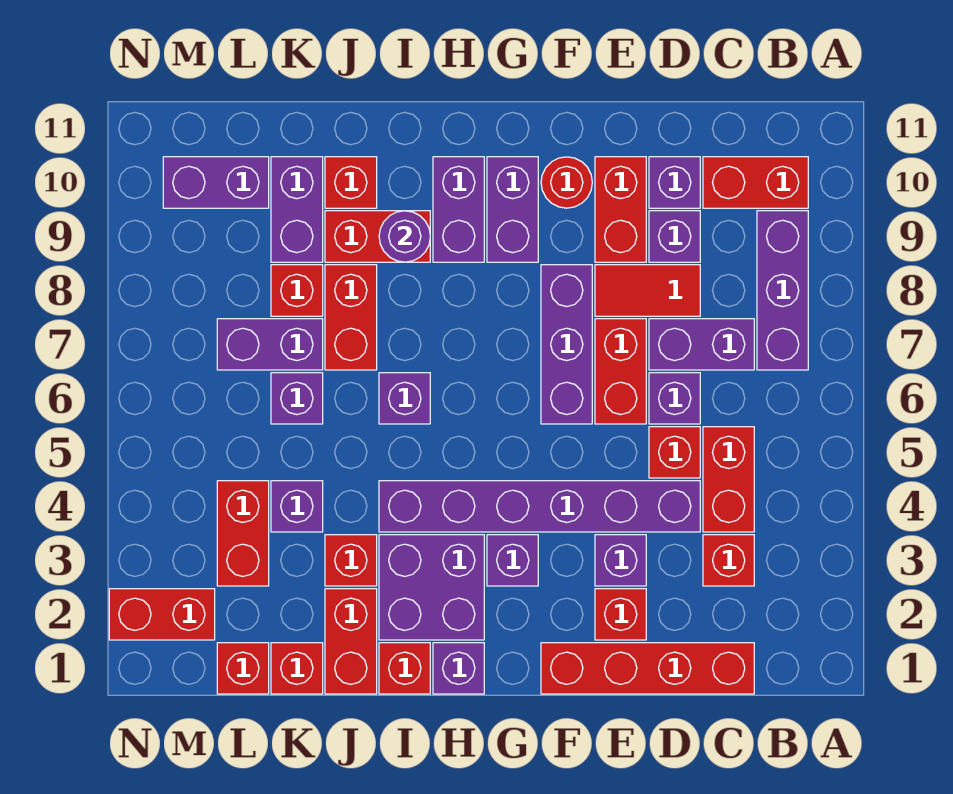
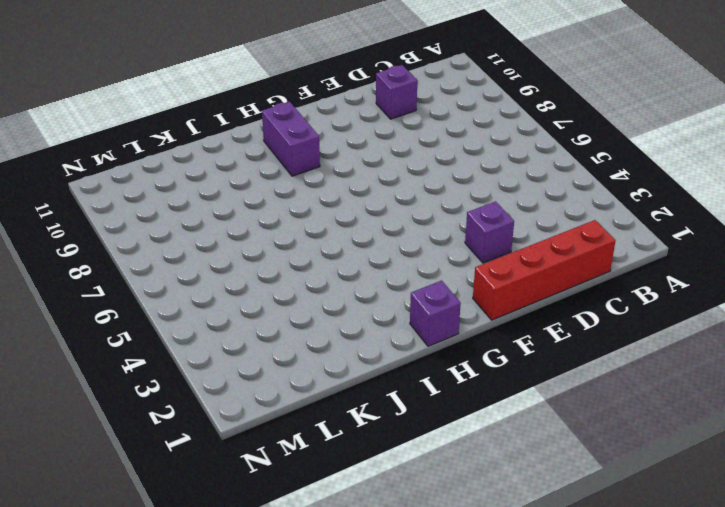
none -> purple 1x3 brick [757,211,808,370]
none -> red 1x2 brick [703,157,808,208]
none -> red 1x1 brick [703,535,754,586]
none -> red 1x2 brick [703,427,754,532]

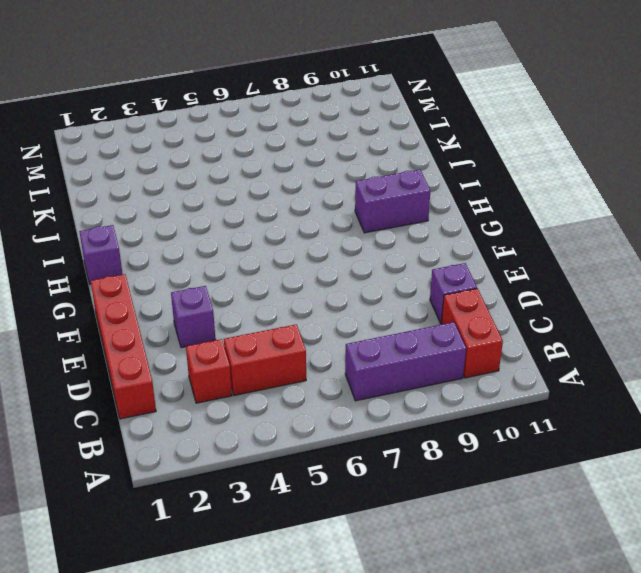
none -> purple 1x2 brick [649,319,754,370]
none -> purple 1x6 brick [379,481,700,532]
none -> red 1x1 brick [649,427,700,478]
none -> purple 1x1 brick [649,373,700,424]

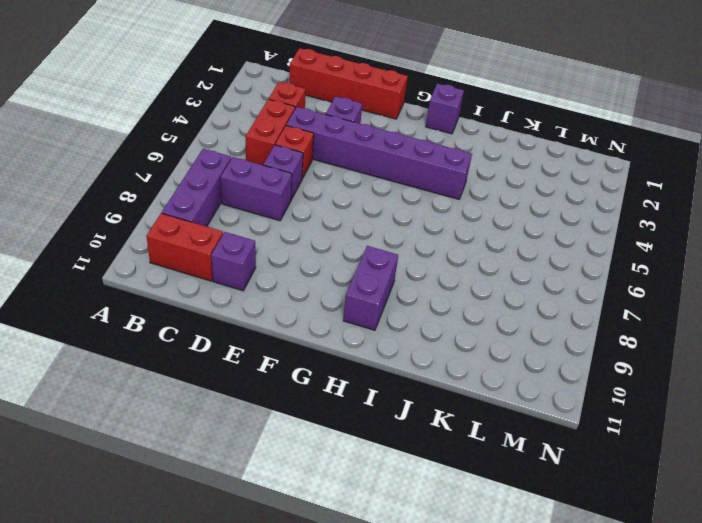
none -> red 1x2 tile [595,265,700,316]
none -> purple 1x1 brick [649,211,700,262]
none -> red 1x1 brick [595,589,646,640]
none -> red 1x2 brick [595,319,646,424]

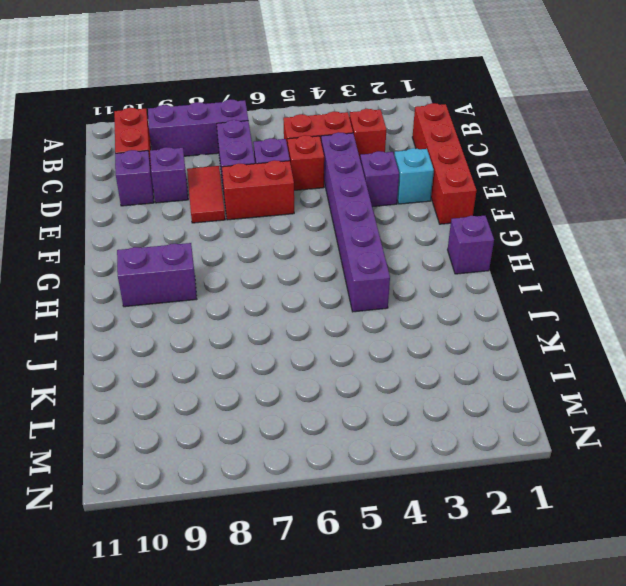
cyan 1x1 brick [394,148,434,204] -> red 1x1 brick [595,589,646,640]
none -> red 1x2 brick [595,157,646,262]
none -> purple 1x3 brick [541,265,592,424]
none -> red 1x1 round brick [541,157,592,208]
none -> purple 1x1 brick [487,535,538,586]

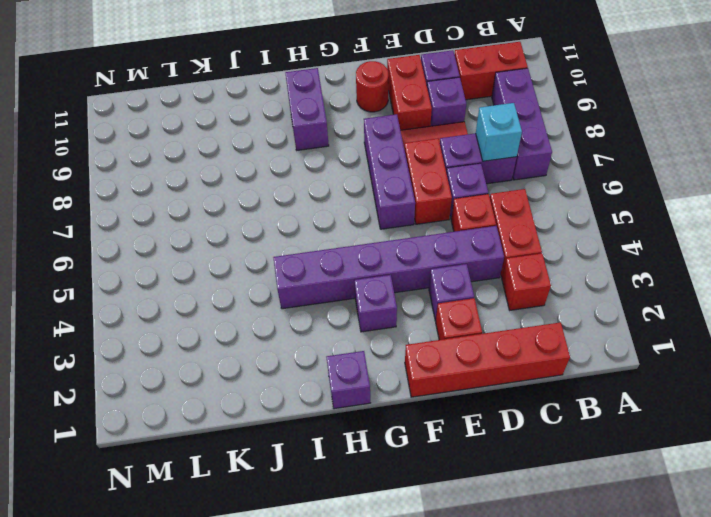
cyan 1x1 brick [476,103,522,161] -> none
none -> purple 1x2 brick [487,157,538,262]
none -> purple 2x2 brick [379,535,484,640]
none -> red 1x1 brick [379,643,430,694]
none -> purple 1x1 brick [379,373,430,424]

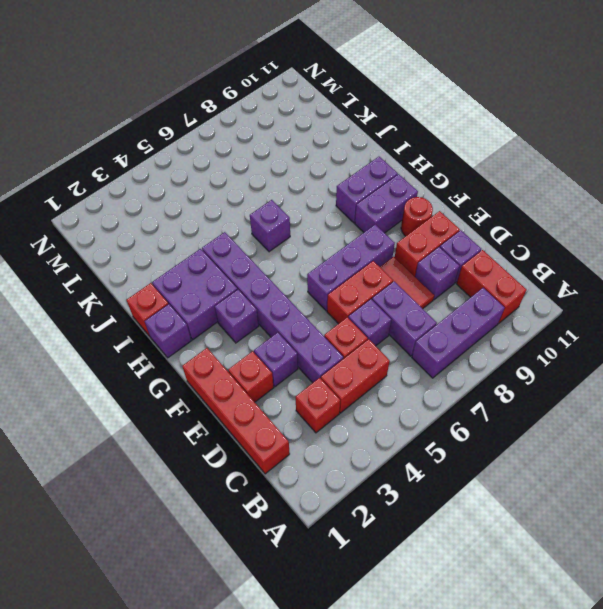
none -> red 1x2 brick [325,211,430,262]
none -> red 1x2 brick [325,589,377,694]
none -> red 1x1 brick [325,535,377,586]
none -> red 1x2 brick [325,265,377,370]

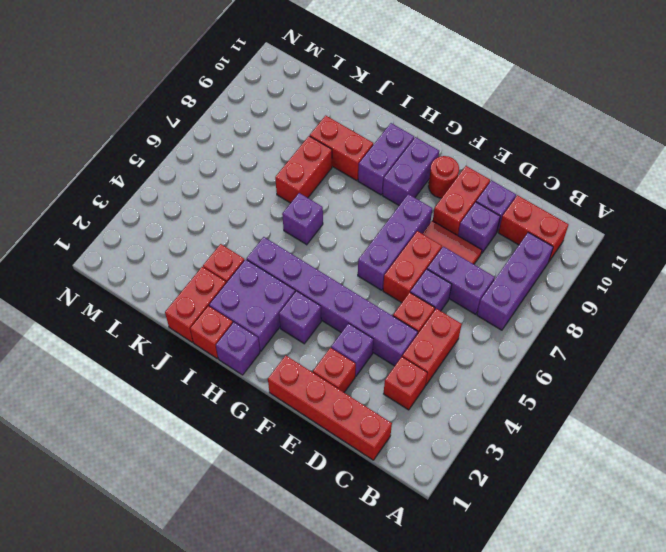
none -> red 1x1 brick [325,157,377,208]
none -> red 1x1 brick [271,643,323,694]
none -> purple 1x1 brick [271,481,323,532]
none -> purple 1x1 brick [271,373,323,424]

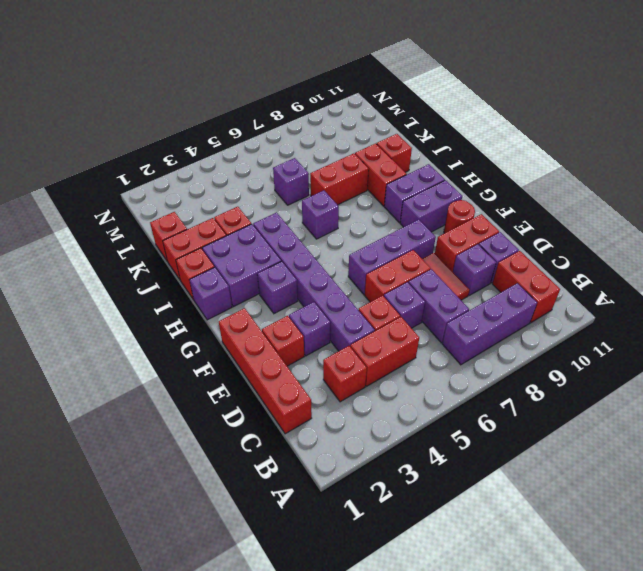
none -> purple 1x1 brick [271,481,323,532]
none -> purple 1x2 brick [217,319,323,370]
none -> red 1x1 brick [271,265,323,316]
none -> purple 1x2 brick [271,157,323,262]

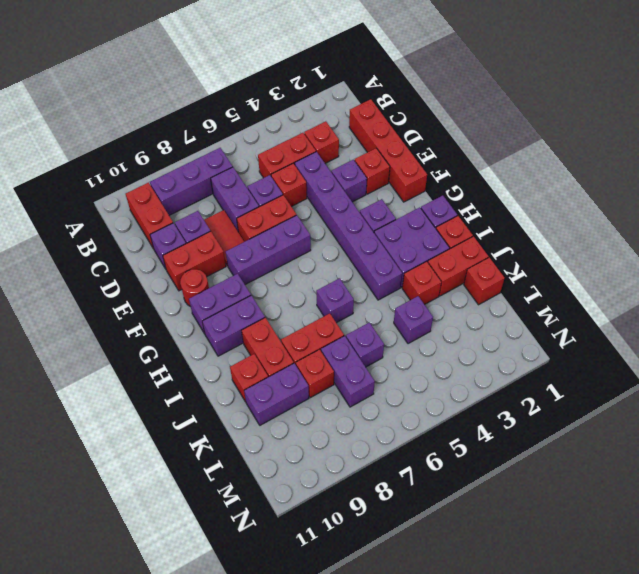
none -> red 1x1 brick [217,643,269,694]
none -> red 1x2 brick [217,481,269,586]
none -> purple 1x2 brick [163,157,269,208]
none -> red 1x2 brick [109,589,215,640]

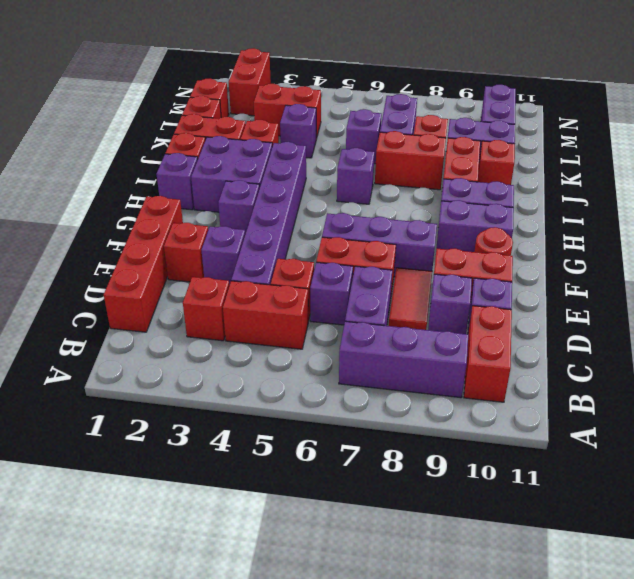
none -> purple 1x1 round brick [379,211,430,262]

